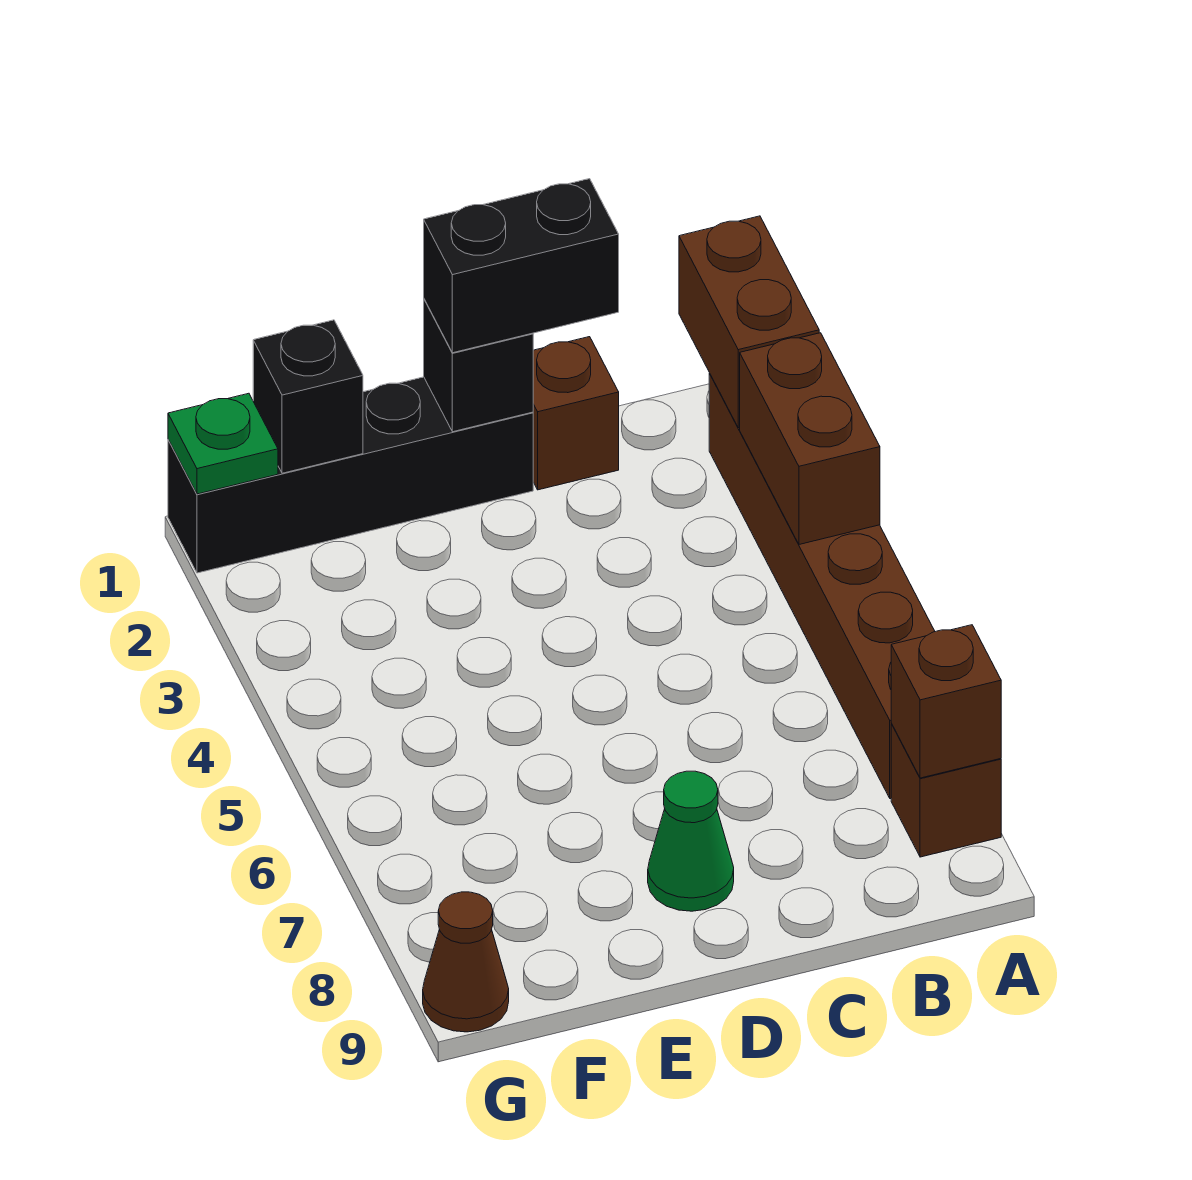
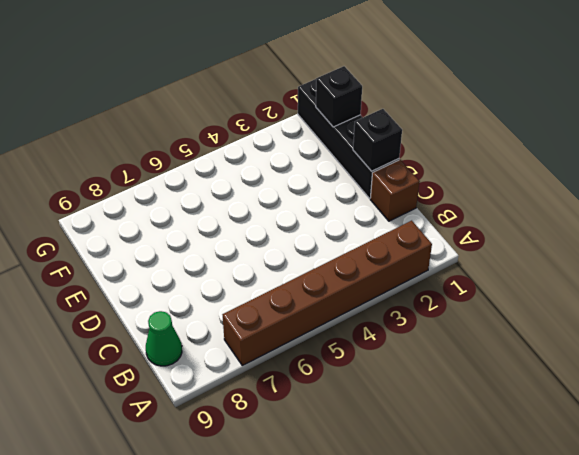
green 1x1 cone [146,311,182,366] -> green 1x1 cone moved to [648,771,734,911]
none -> brown 1x1 brick [891,724,1001,857]
none -> brown 1x1 cone [423,892,509,1032]
none -> brown 1x2 brick [679,216,819,428]

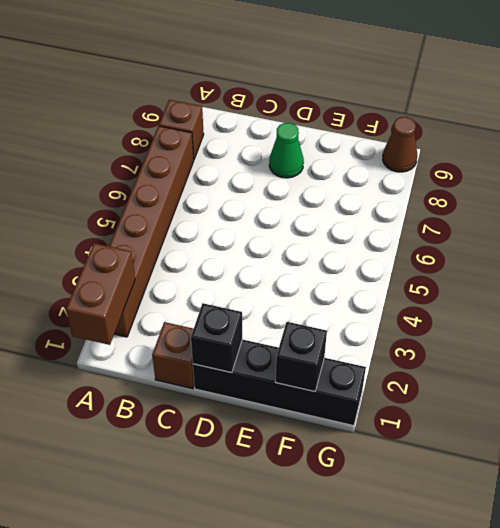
none -> brown 1x2 brick [740,333,880,544]
none -> brown 1x1 brick [891,625,1001,778]
none -> green 1x1 plate [168,393,278,494]

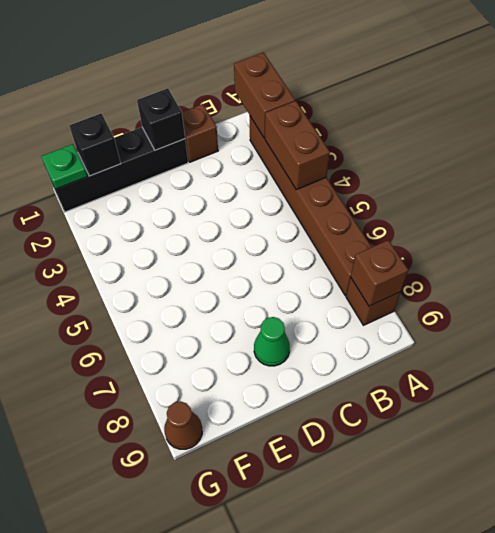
none -> black 1x2 brick [424,179,619,353]

